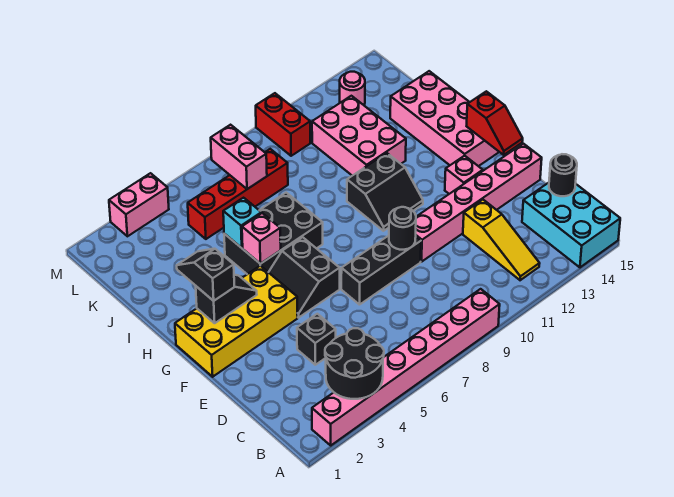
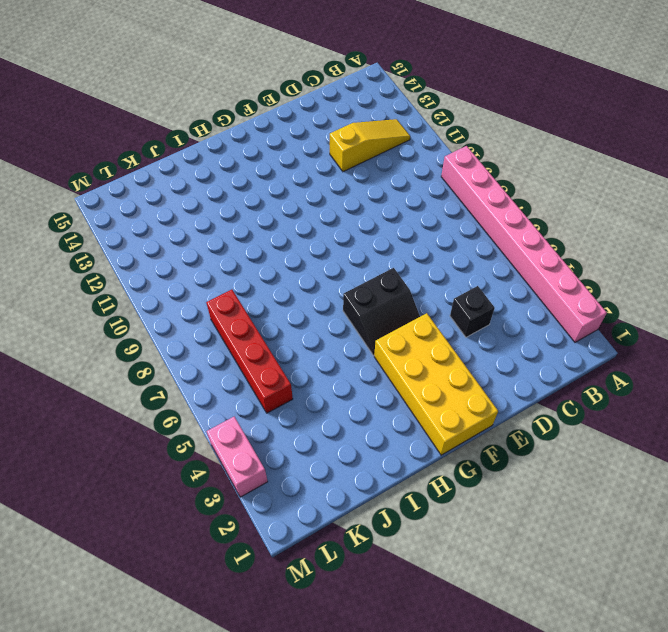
none -> cyan 2x3 brick [522,183,620,267]
none -> black 1x3 brick [341,236,421,305]
none -> pink 1x6 brick [416,144,542,262]

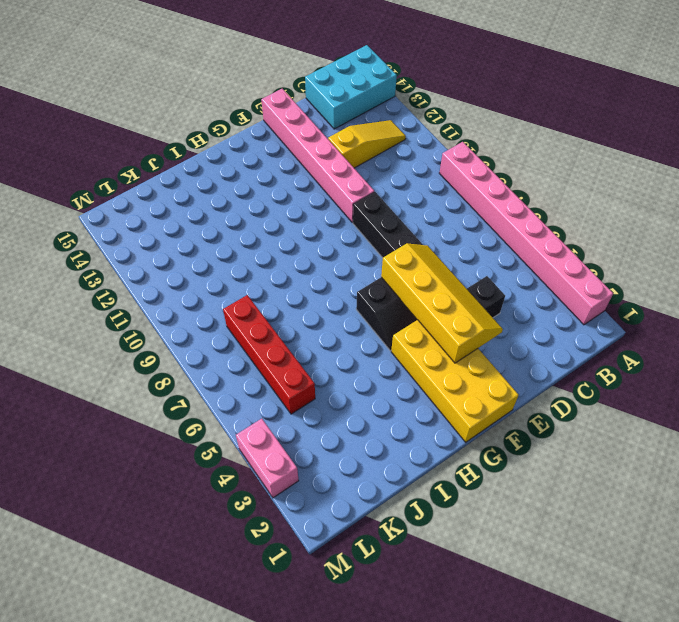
yellow 2x4 slope [381,243,503,363] -> none
none -> pink 1x1 brick [445,156,483,194]
none -> black 2x2 slope [347,153,423,231]
none -> pink 2x4 brick [390,71,499,166]

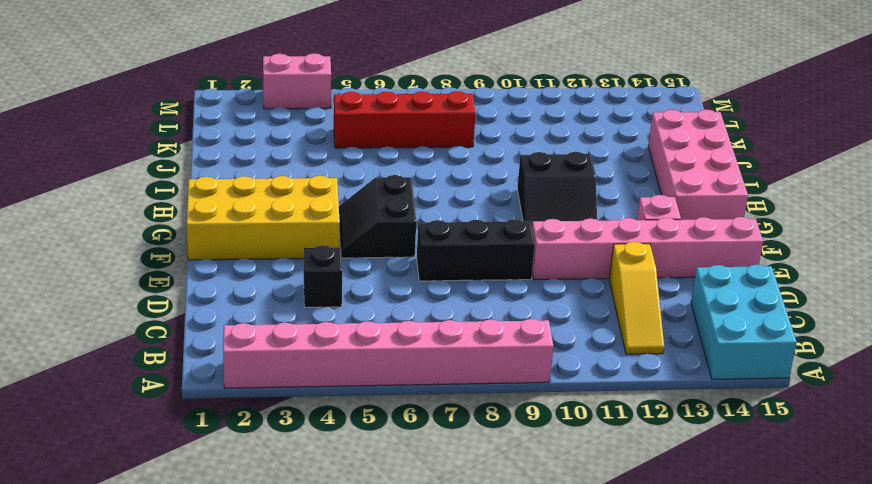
none -> black 2x3 brick [224,193,323,274]
none -> pink 2x3 brick [312,96,406,176]
none -> red 1x2 brick [256,93,310,156]

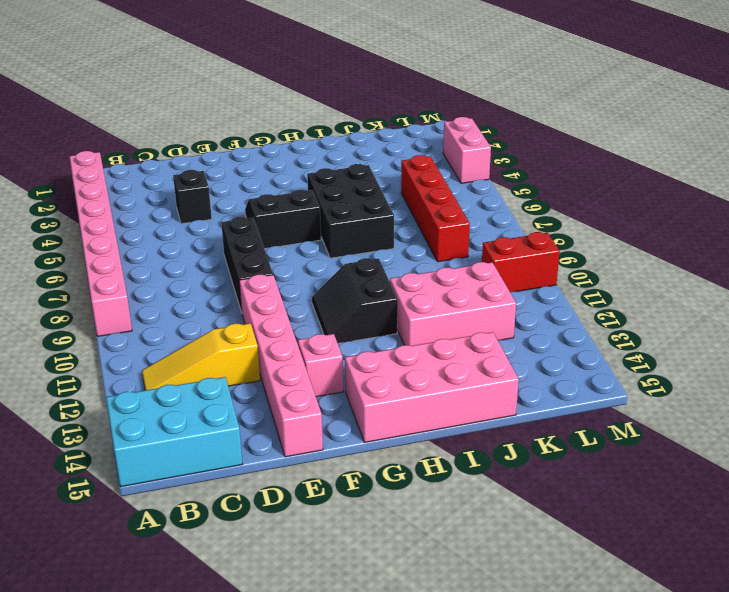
none -> yellow 2x4 brick [175,266,298,377]
none -> pink 1x1 round brick [340,72,365,106]
none -> black 2x2 round brick [325,328,384,399]

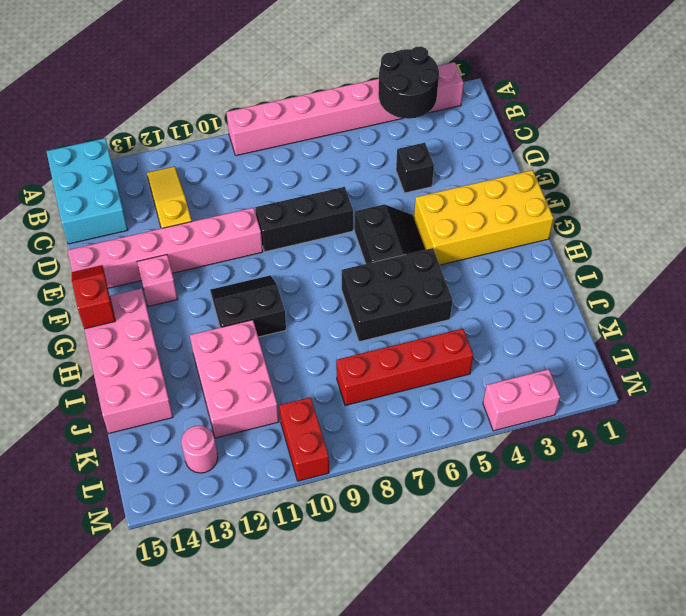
none -> black 1x1 round brick [549,154,577,196]
none -> black 1x1 round brick [389,207,416,250]
none -> black 1x2 slope [196,275,257,323]

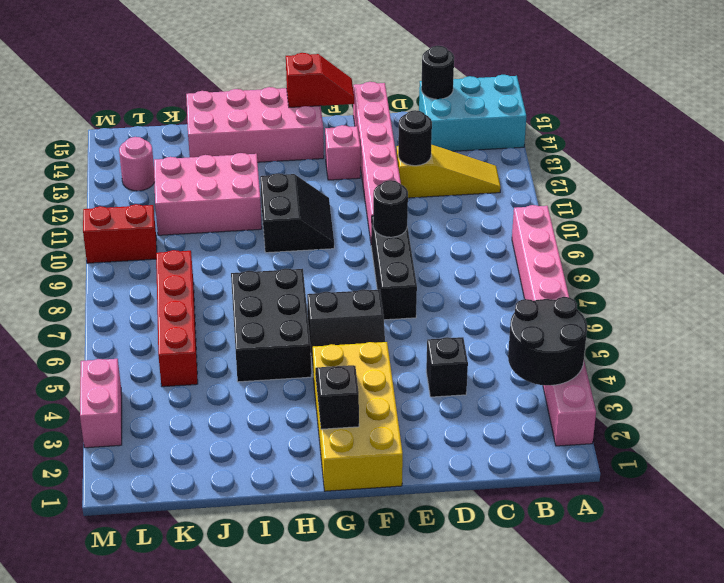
black 1x1 round brick [398,110,432,166] -> none
none -> pink 1x1 brick [242,213,281,264]
none -> cyan 1x1 brick [223,198,261,248]
none -> pink 1x2 brick [211,125,267,189]

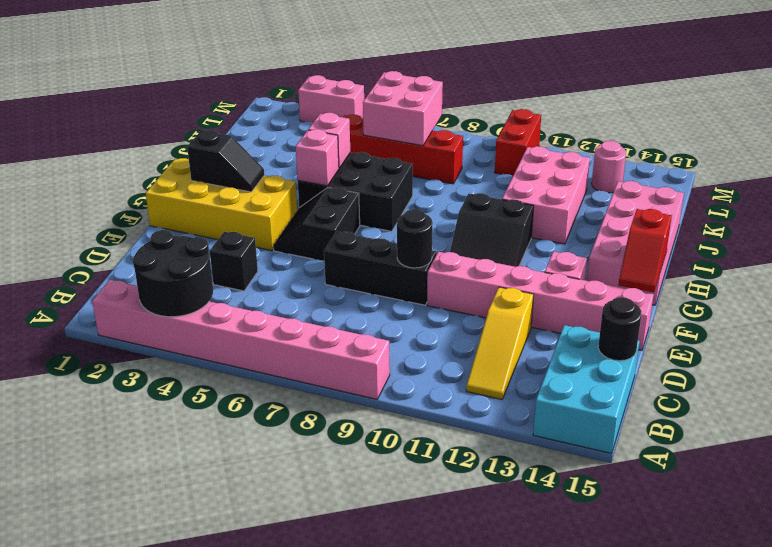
pink 1x1 brick [308,113,350,168] -> cyan 1x1 brick [223,198,261,248]
pink 2x2 brick [363,71,443,146] -> pink 1x2 brick [211,125,267,189]
none -> black 1x2 slope [177,249,234,301]

